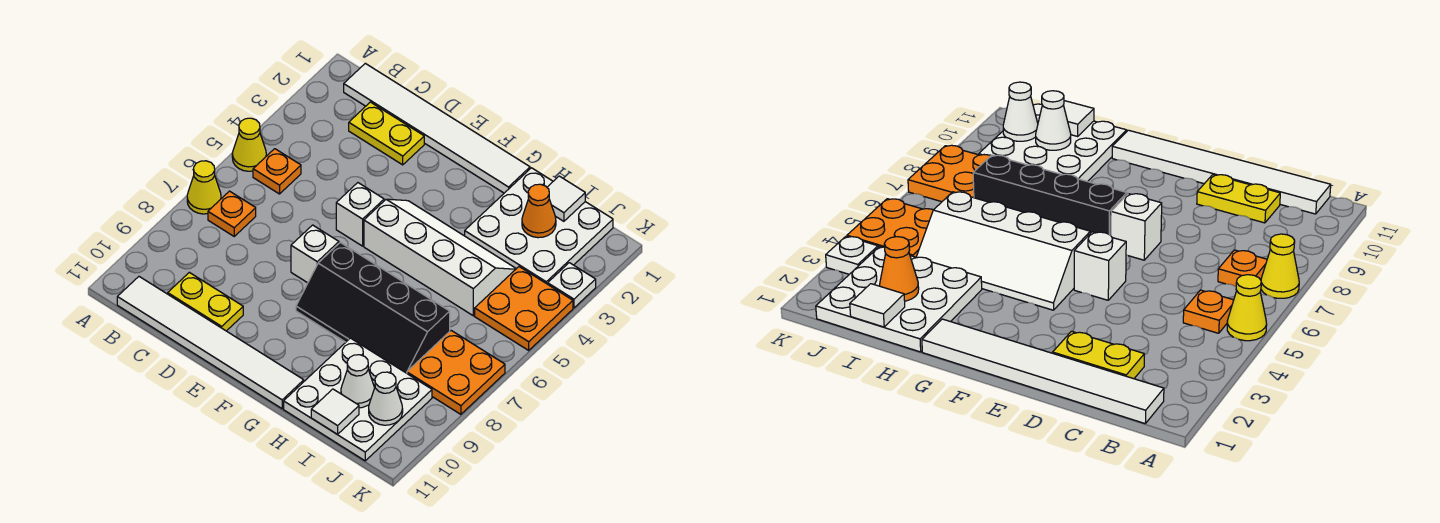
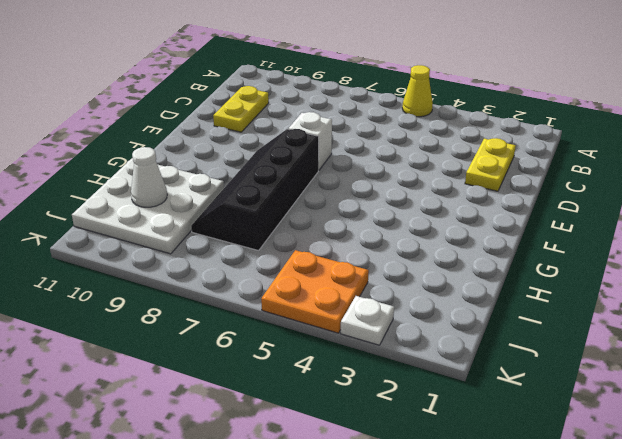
none -> yellow 1x1 cone [187,161,221,214]
none -> white 1x6 tile [344,63,530,193]
none -> orange 1x1 plate [253,149,301,194]

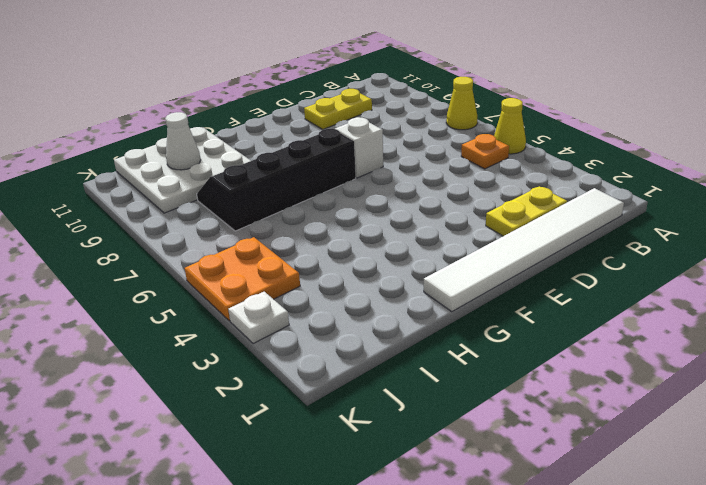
none -> orange 1x1 plate [208,191,256,236]
none -> white 1x6 tile [117,277,304,409]
none -> white 1x1 brick [336,183,384,246]

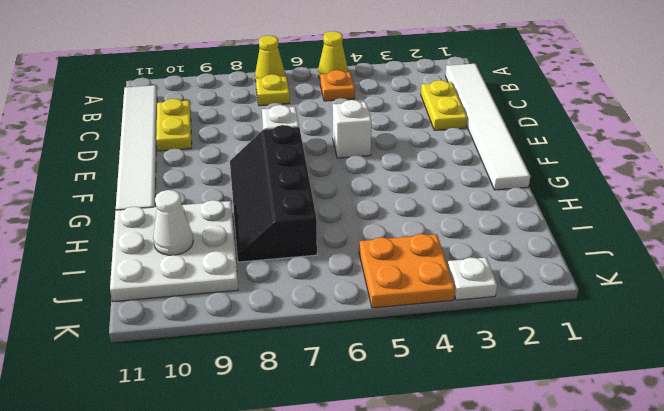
yellow 1x1 plate [256,74,290,106] -> orange 1x1 plate [208,191,256,236]
none -> white 2x4 slope [364,199,516,316]
none -> white 3x3 plate [465,168,613,284]
none -> orange 2x2 plate [407,331,505,414]

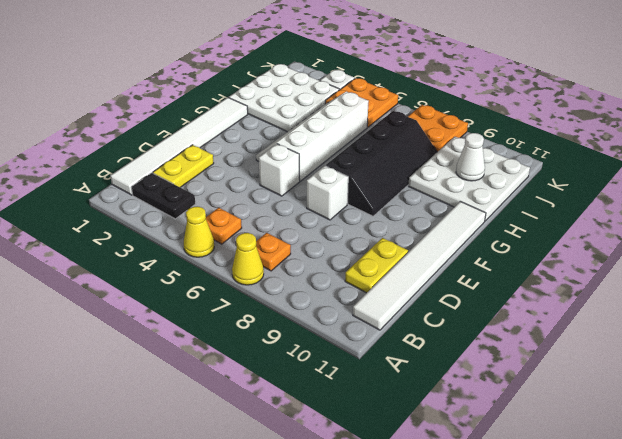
black 1x2 plate [131,173,195,219] -> none
none -> white 1x1 tile [547,176,585,221]
none -> orange 1x1 cone [522,184,556,238]
none -> white 1x1 tile [311,389,359,434]

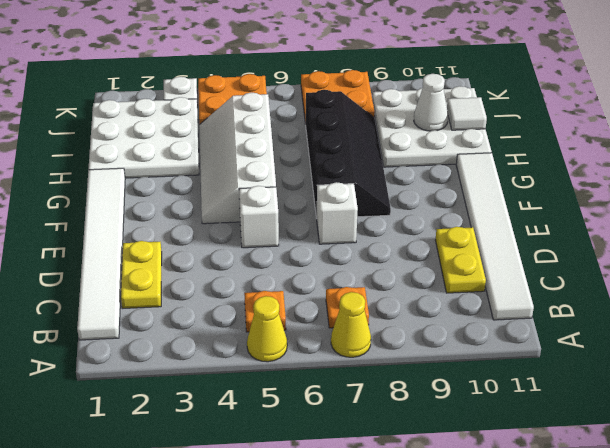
none -> white 1x1 tile [547,176,585,221]
none -> orange 1x1 cone [522,184,556,238]
none -> white 1x1 cone [369,372,403,425]

